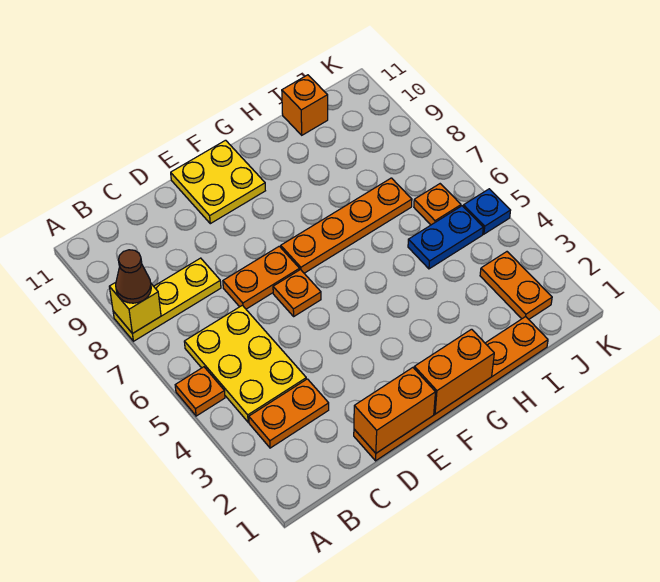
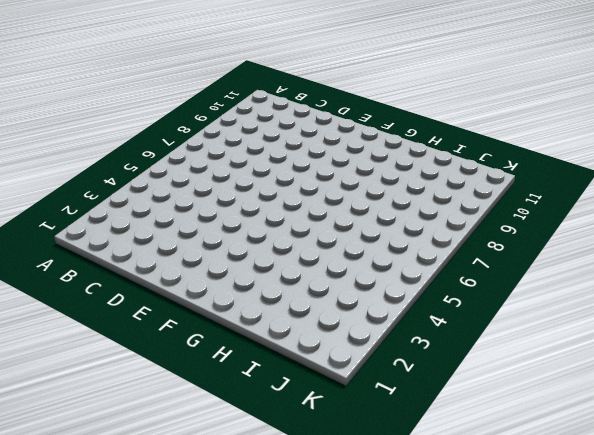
none -> orange 1x1 plate [175,367,225,416]
none -> yellow 1x3 plate [113,258,221,341]
none -> orange 1x2 plate [249,379,329,448]

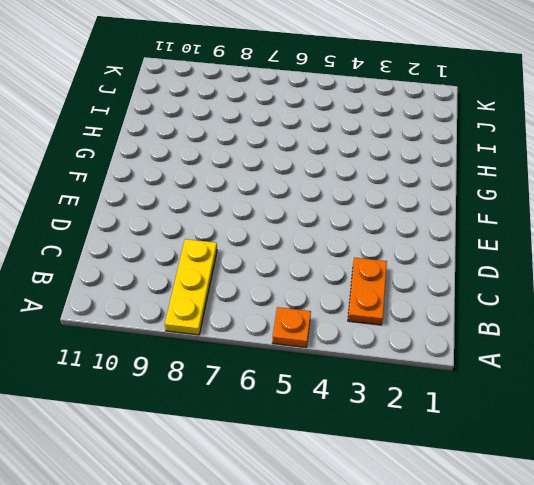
none -> yellow 2x3 plate [184,305,306,422]
none -> orange 1x6 plate [354,317,548,461]
none -> orange 1x2 plate [223,246,300,309]

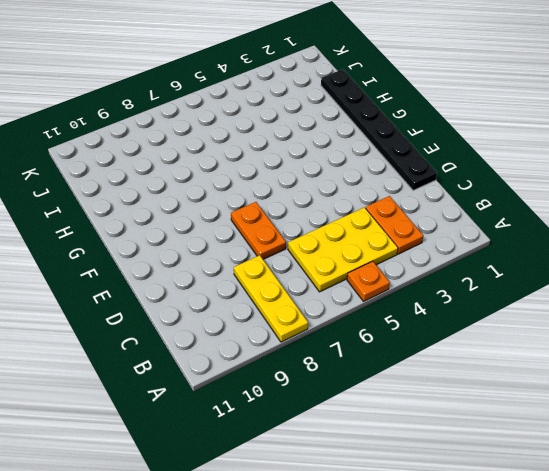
black 1x6 plate [321,69,437,191] -> orange 1x6 plate [354,317,548,461]
none -> orange 1x1 plate [273,270,321,316]
none -> yellow 2x2 plate [171,140,265,224]
none -> orange 1x4 plate [281,178,412,273]

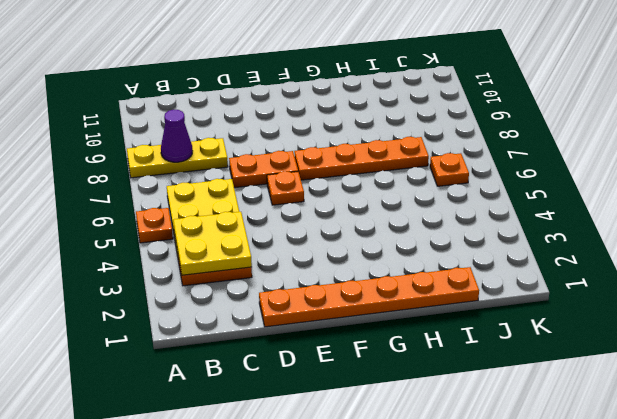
yellow 2x2 plate [173,212,252,275] -> yellow 2x2 plate moved to [171,140,265,224]
purple 1x1 cone [161,110,192,162] -> none
none -> blue 1x2 plate [408,206,483,269]
none -> orange 1x1 brick [282,75,328,135]
none -> orange 1x2 plate [480,252,552,319]

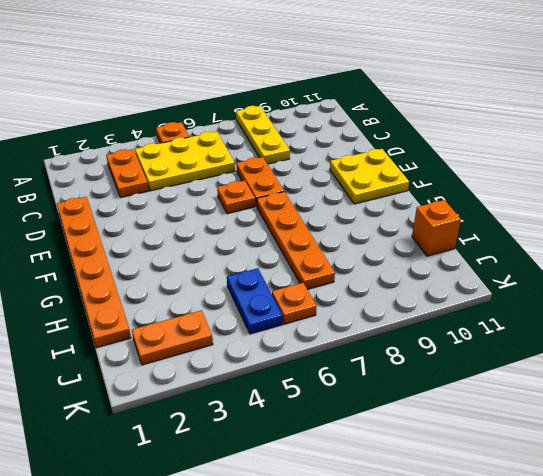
none -> blue 1x1 plate [463,189,511,234]
none -> yellow 1x1 brick [109,282,161,334]
none -> orange 1x2 brick [354,368,435,453]

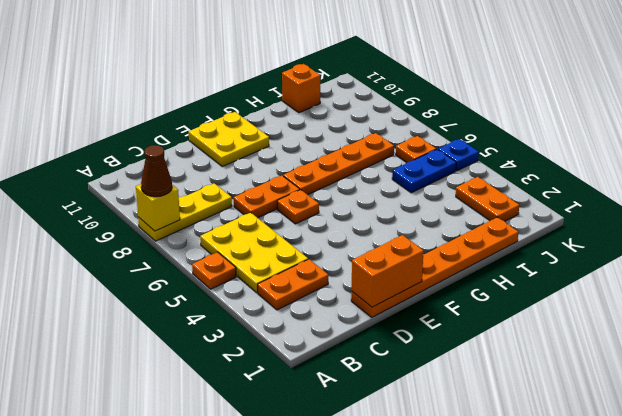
none -> orange 1x2 brick [414,329,494,414]

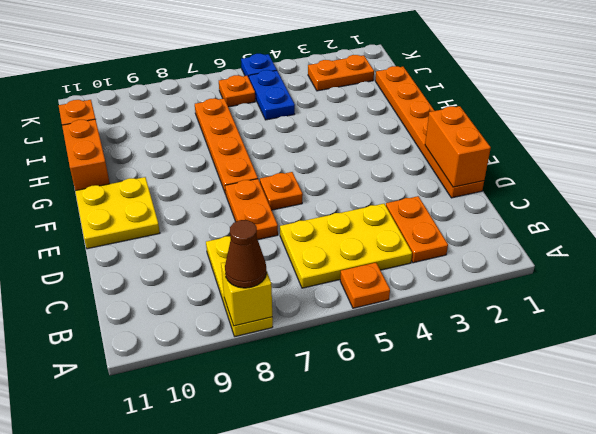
orange 1x2 brick [62,119,110,191] -> orange 1x2 brick moved to [414,329,494,414]

